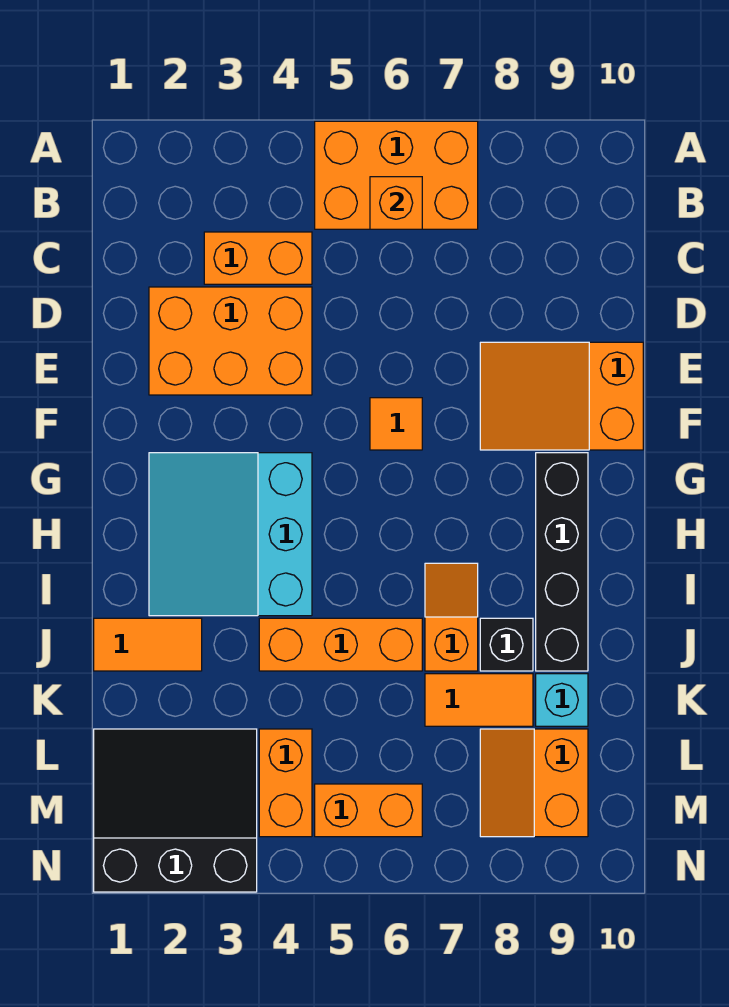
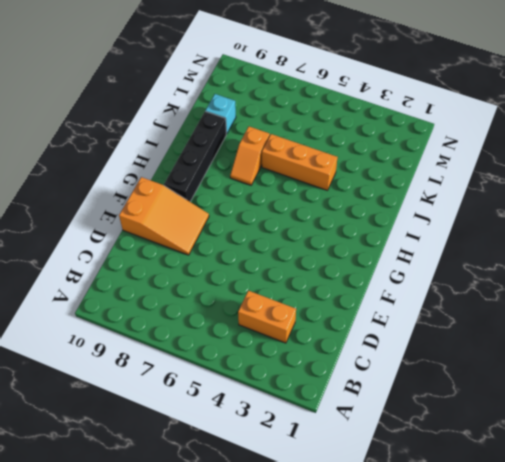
none -> orange 2x3 brick [315,121,478,229]
none -> orange 2x3 brick [149,287,312,395]
none -> orange 1x1 tile [370,398,422,450]

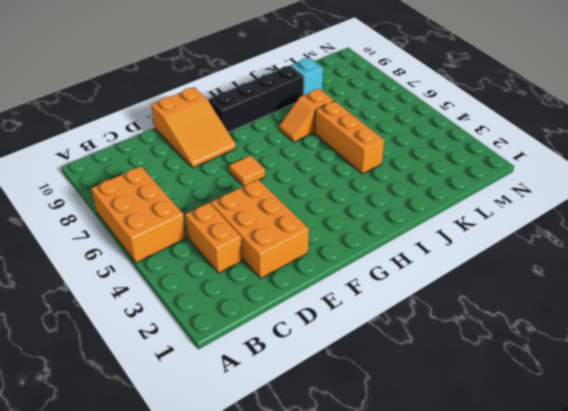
none -> cyan 3x3 slope [149,453,312,616]
none -> orange 1x2 tile [94,618,202,671]
none -> black 1x1 brick [480,618,533,671]

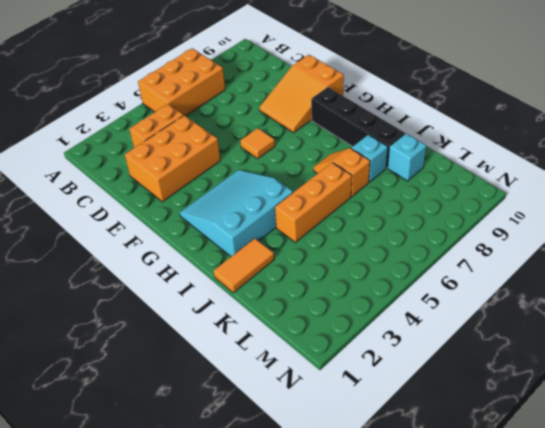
cyan 3x3 slope [180,170,293,256] -> cyan 3x3 slope turned to [149,453,312,616]
cyan 1x1 brick [351,135,388,182] -> black 1x1 brick [480,618,533,671]
none -> orange 1x2 tile [425,674,533,726]
none -> black 3x3 slope [94,729,257,892]
none -> orange 1x2 brick [259,729,312,837]

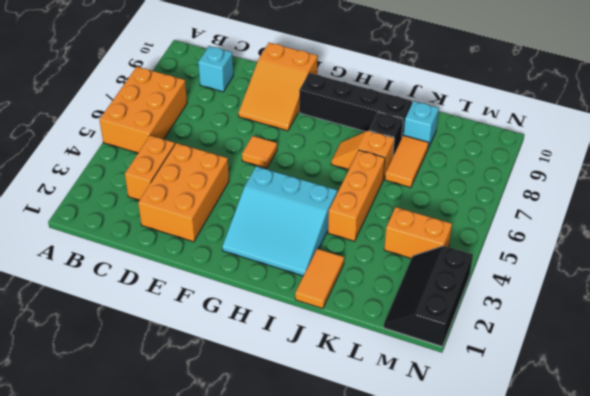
cyan 1x1 brick [198,46,233,92] -> none
black 2x3 slope [384,246,473,347] -> black 3x3 slope [94,729,257,892]
none -> orange 2x2 slope [480,729,588,837]
none -> orange 1x2 brick [315,784,422,837]
none -> orange 1x1 brick [370,177,422,229]

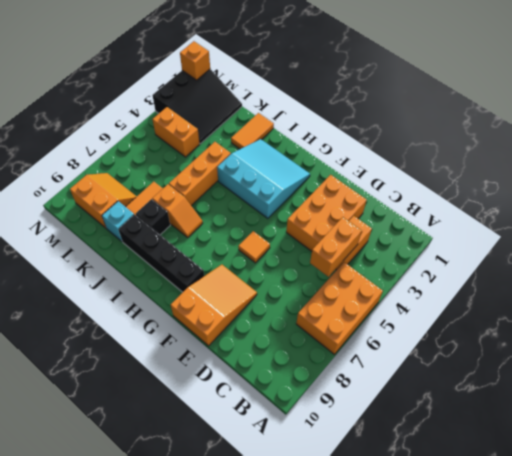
orange 1x2 brick [310,217,362,277] -> orange 1x2 brick moved to [315,784,422,837]
orange 1x1 brick [180,41,210,80] -> orange 1x1 brick moved to [370,177,422,229]

